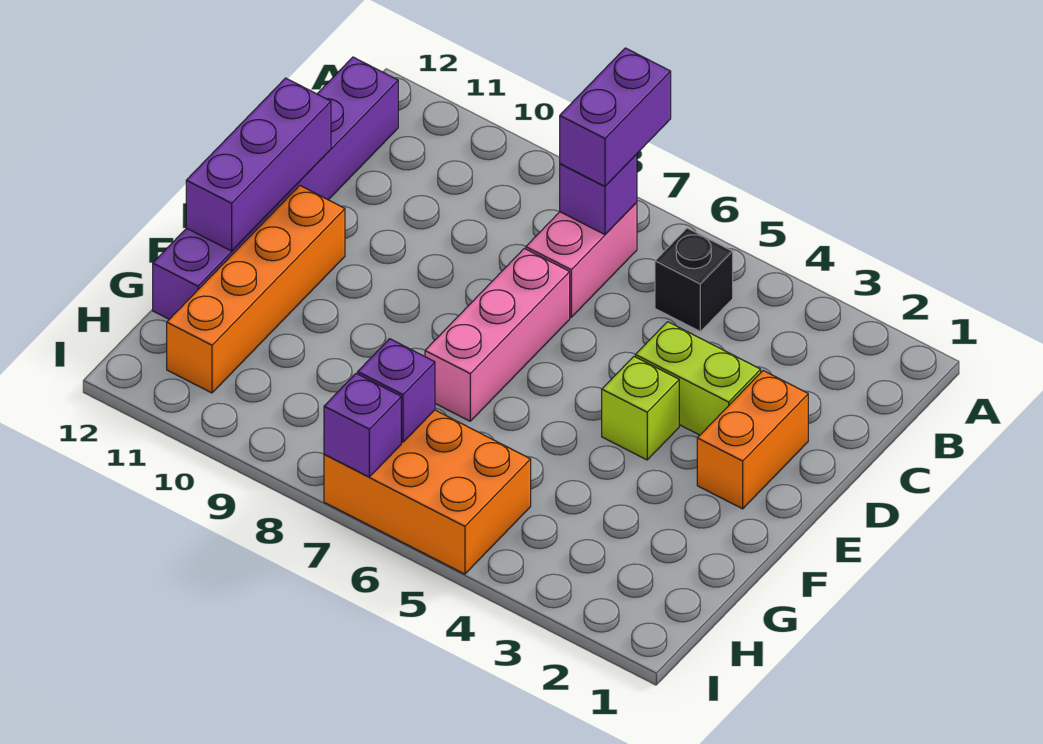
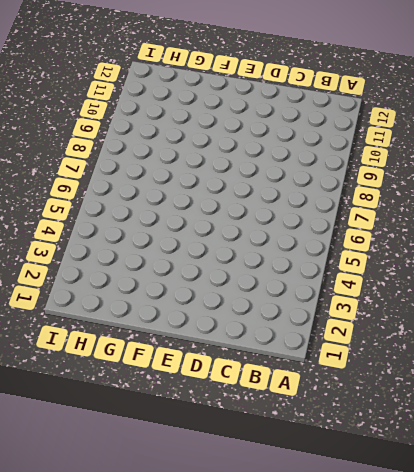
none -> black 1x1 brick [655,228,733,331]
none -> pink 1x2 brick [526,202,637,317]
none -> purple 1x6 brick [153,57,398,319]

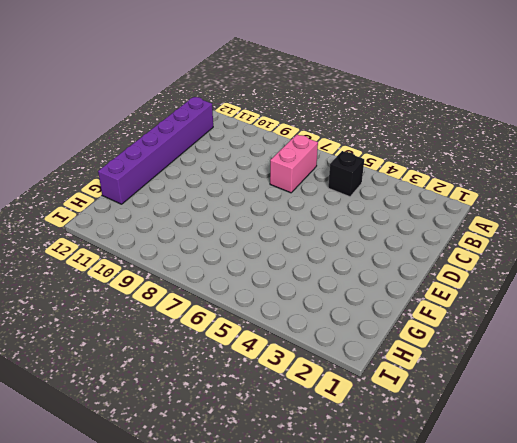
none -> orange 1x2 brick [697,371,808,509]
none -> lime 1x2 brick [635,322,761,435]
none -> pink 1x3 brick [425,248,570,421]

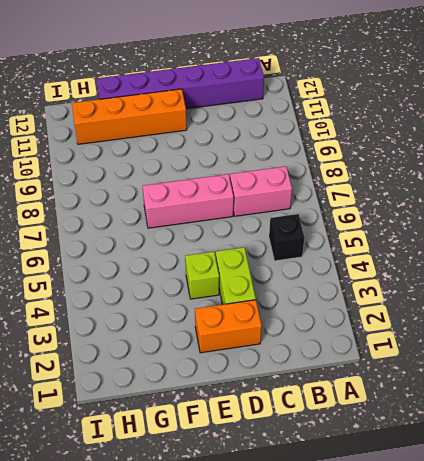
none -> orange 2x3 brick [324,410,531,574]
none -> purple 1x1 brick [560,154,637,235]
none -> purple 1x3 brick [186,78,331,251]

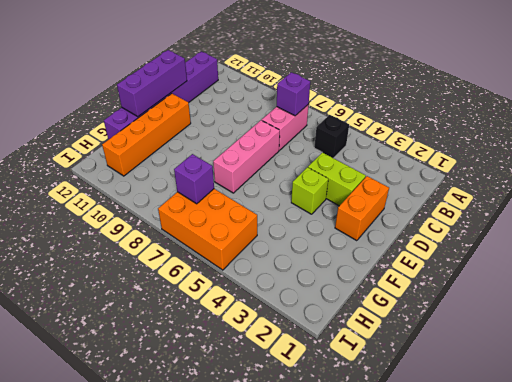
none -> purple 1x1 brick [324,374,401,477]
none -> purple 1x2 brick [560,48,671,186]

